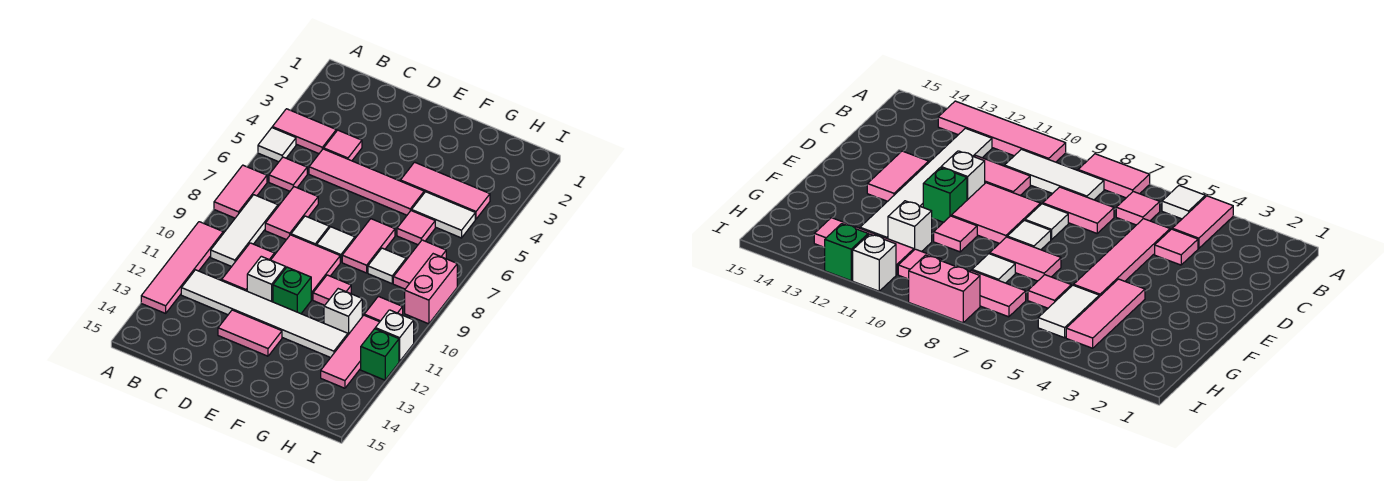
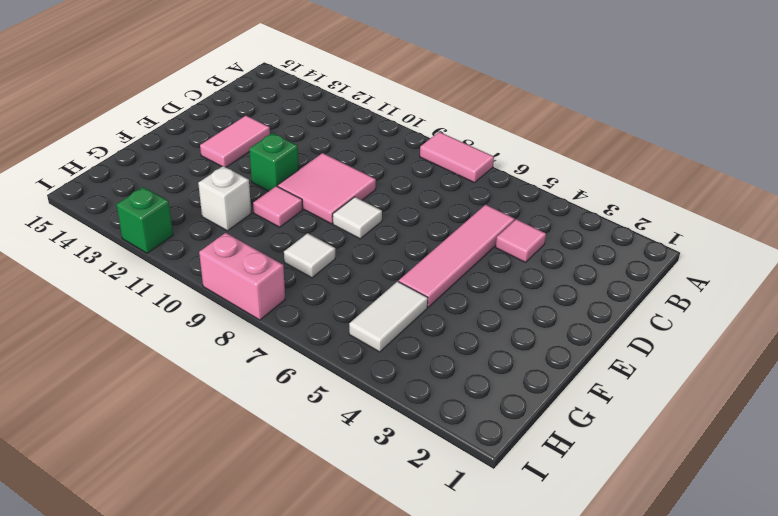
none -> pink 1x2 tile [272,109,336,154]
none -> white 1x1 tile [258,128,296,162]
none -> pink 1x4 tile [141,222,223,313]
none -> pink 1x1 tile [269,157,307,191]

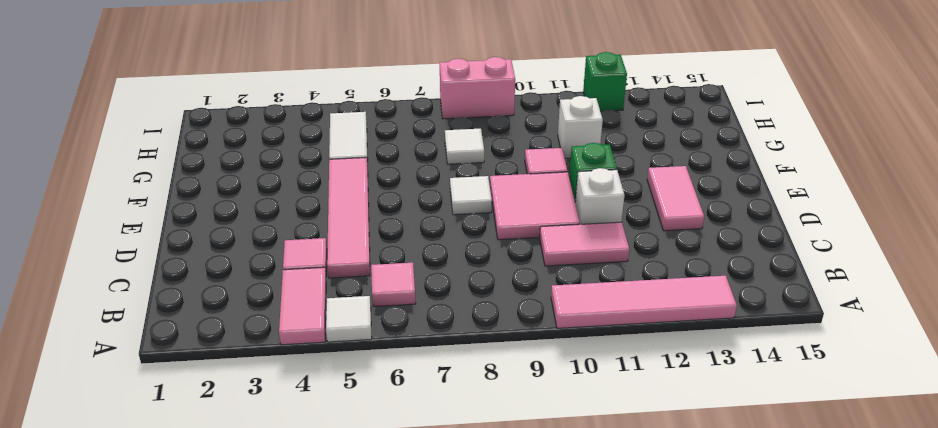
none -> pink 1x2 tile [214,165,267,218]
none -> white 1x3 tile [211,195,278,267]
none -> white 1x6 tile [181,270,348,358]
none -> pink 1x2 tile [265,187,318,240]

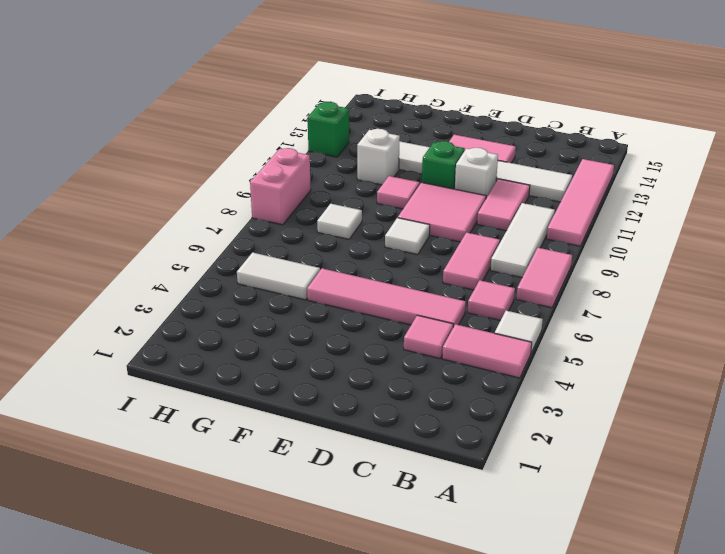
none -> white 1x1 tile [291,216,329,246]
none -> pink 1x3 tile [401,162,490,219]
none -> pink 1x2 tile [342,219,395,273]
none -> pink 1x1 tile [397,211,435,245]

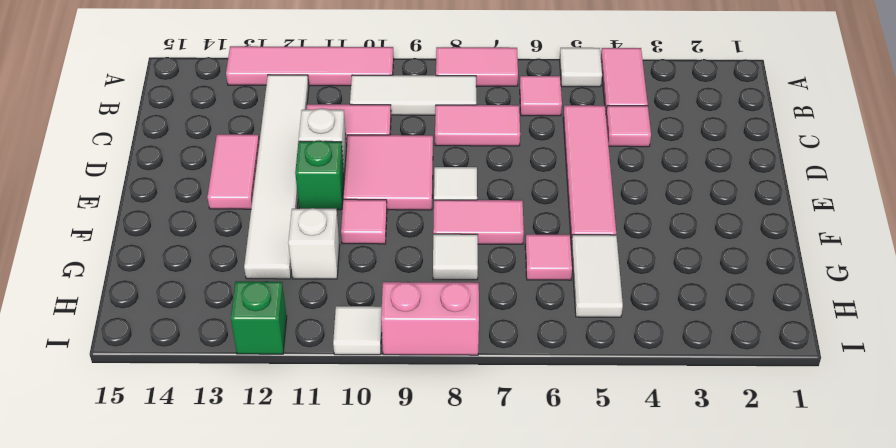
white 1x1 tile [333,306,382,355] -> white 1x1 tile moved to [291,216,329,246]
none -> pink 1x3 tile [401,162,490,219]
none -> pink 1x2 tile [393,240,446,289]
none -> pink 1x1 tile [364,296,403,322]
none -> pink 1x3 tile [321,315,379,388]

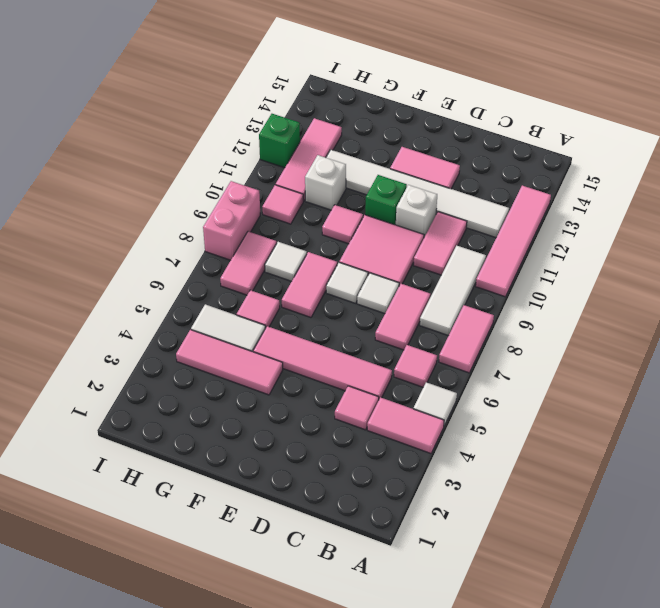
none -> white 1x1 brick [375,310,414,361]

